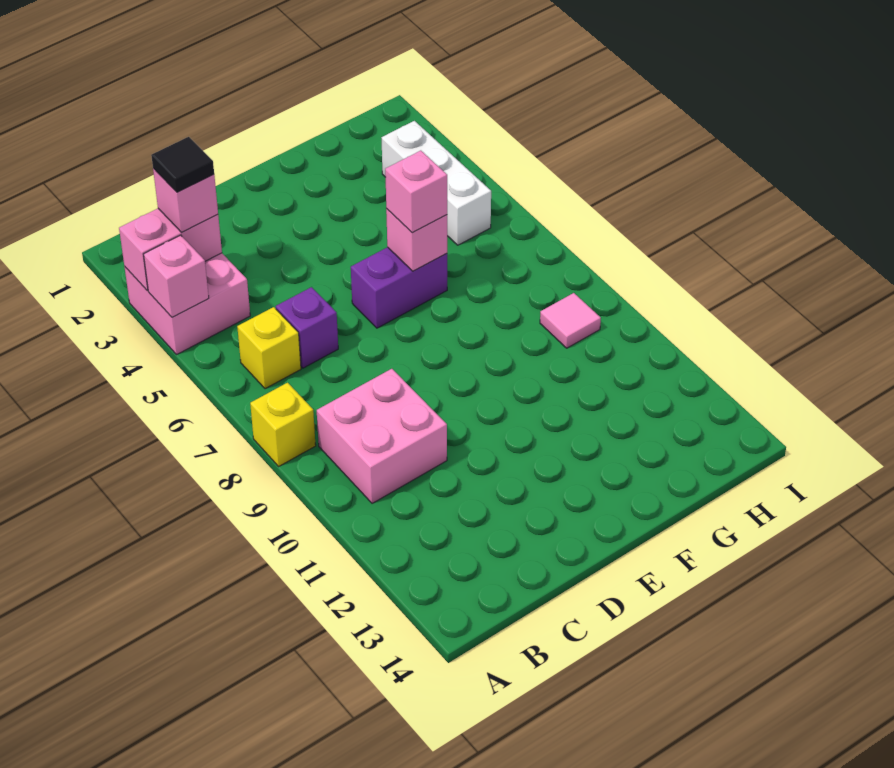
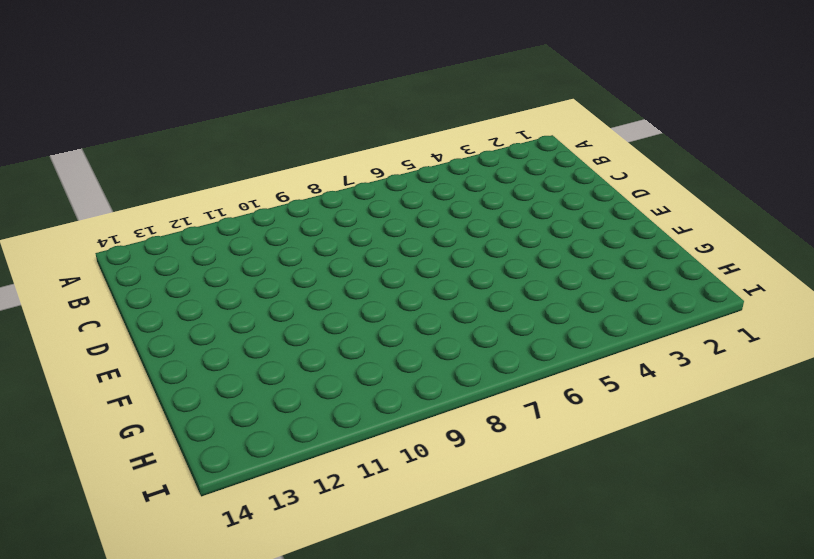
none -> pink 2x2 brick [125,253,250,354]
none -> yellow 1x1 brick [250,383,316,466]
none -> yellow 1x1 brick [237,307,301,389]

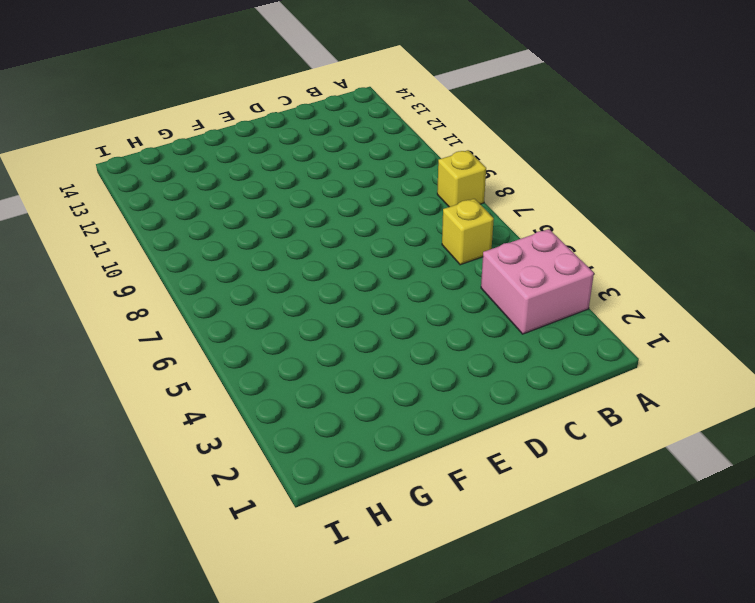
none -> pink 2x2 brick [317,369,447,503]
none -> purple 1x1 brick [276,287,338,368]
none -> purple 1x2 brick [351,247,447,328]

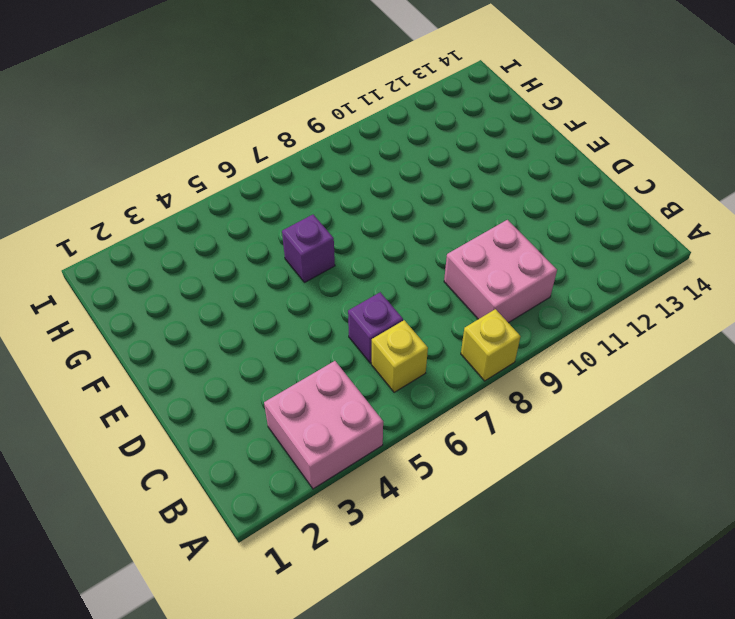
purple 1x1 brick [282,215,335,283] -> purple 1x2 brick [351,247,447,328]
none -> white 1x3 brick [382,121,491,245]
none -> pink 1x1 tile [540,293,601,348]
none -> pink 1x2 brick [119,209,222,291]

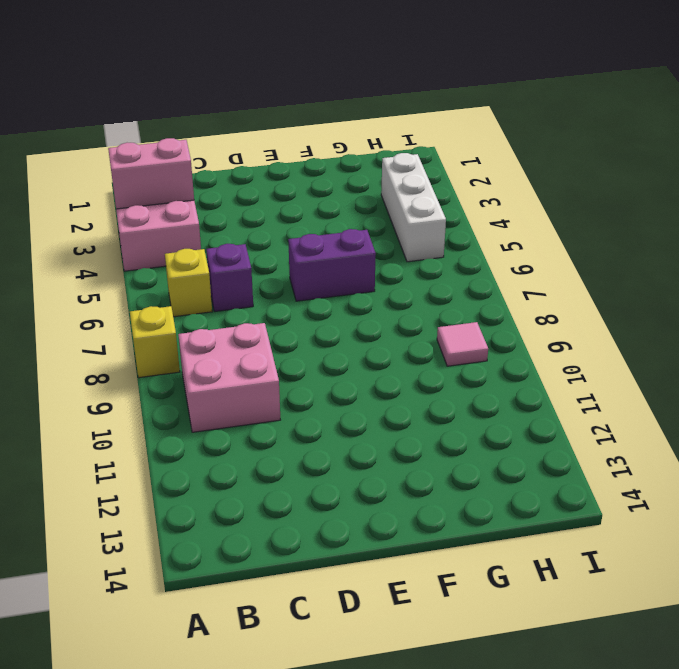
none -> pink 1x1 brick [144,235,209,317]
none -> pink 1x1 brick [386,209,447,271]
none -> pink 1x1 brick [153,169,218,232]

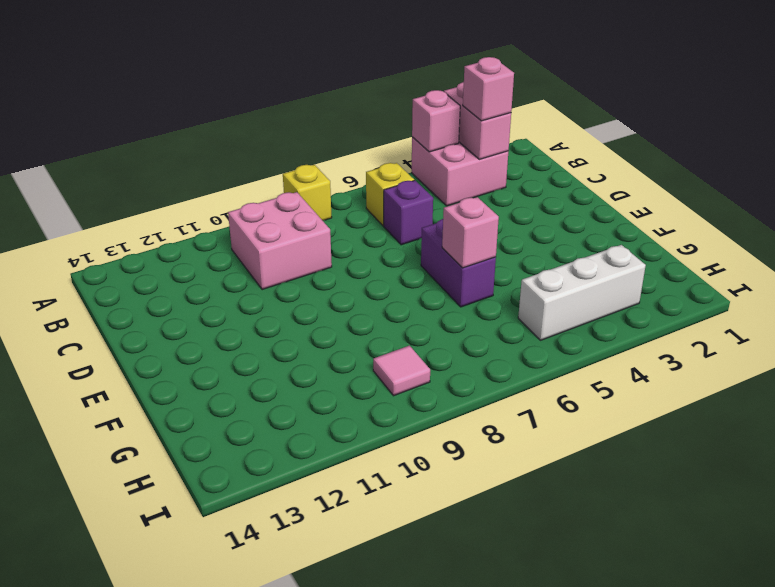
none -> pink 1x1 brick [385,151,447,233]
none -> black 1x1 tile [151,137,214,192]

